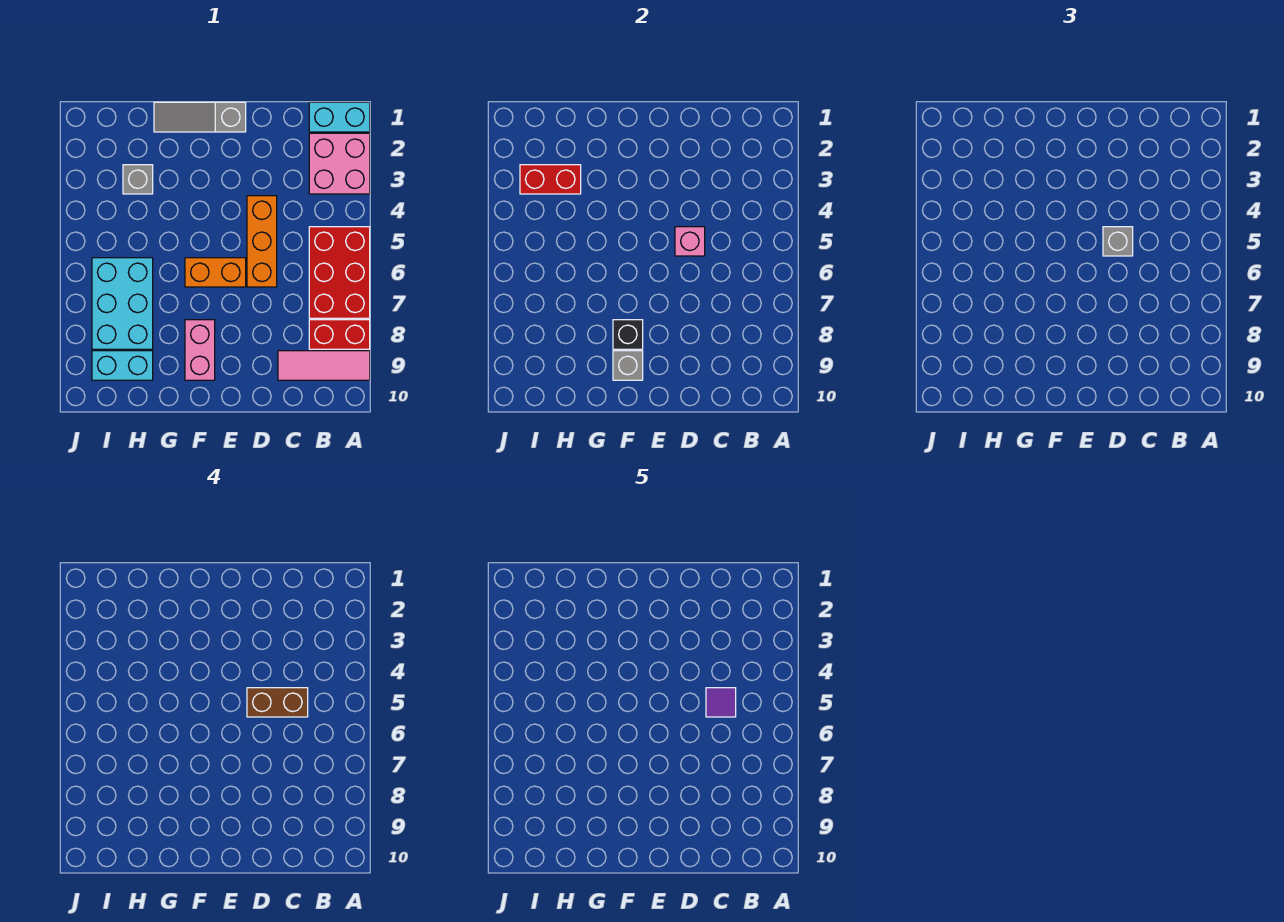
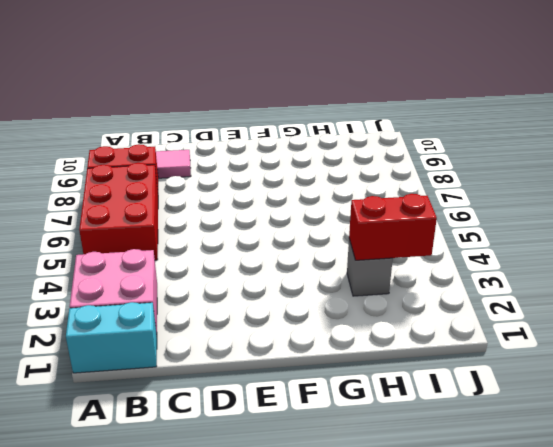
none -> orange 1x3 brick [247,196,277,287]
none -> grey 1x3 slope [154,102,246,132]
none -> orange 1x2 brick [185,258,246,287]

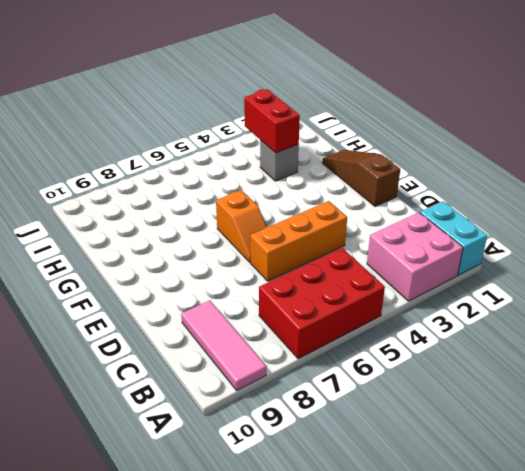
brown 1x3 slope [322,150,400,206] -> grey 1x3 slope [154,102,246,132]
orange 1x2 slope [216,190,267,262] -> orange 1x2 brick [185,258,246,287]
none -> red 1x2 brick [309,320,370,349]
none -> pink 1x2 brick [185,320,215,380]
none -> cyan 2x3 brick [92,258,153,349]

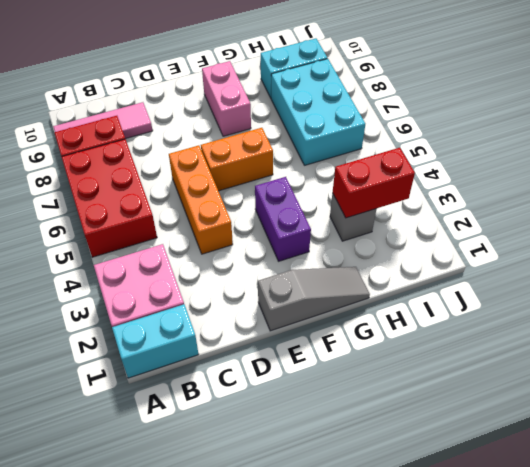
purple 1x2 brick [255,177,311,261] -> none
none -> pink 1x1 brick [675,227,705,256]
none -> black 1x1 brick [613,320,643,349]
none -> grey 1x1 brick [613,351,643,380]

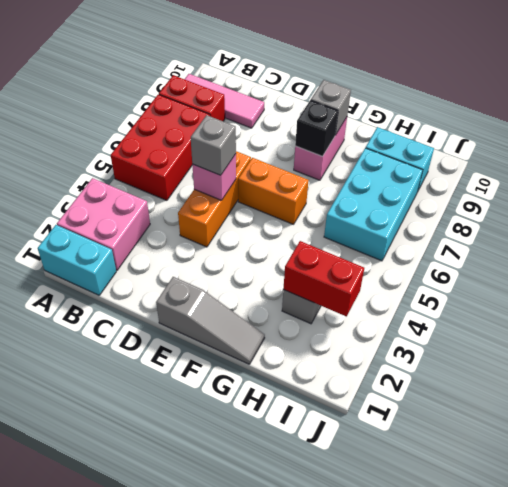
none -> brown 1x2 brick [247,688,308,717]
none -> purple 1x1 tile [706,688,736,717]

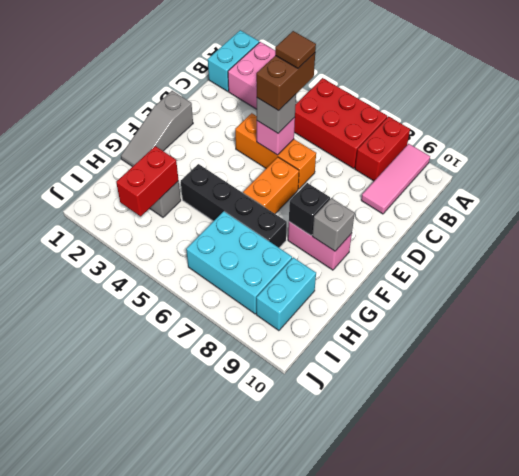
brown 1x1 tile [275,31,316,68] -> purple 1x1 tile [706,688,736,717]
black 1x4 brick [181,164,287,248] -> none

